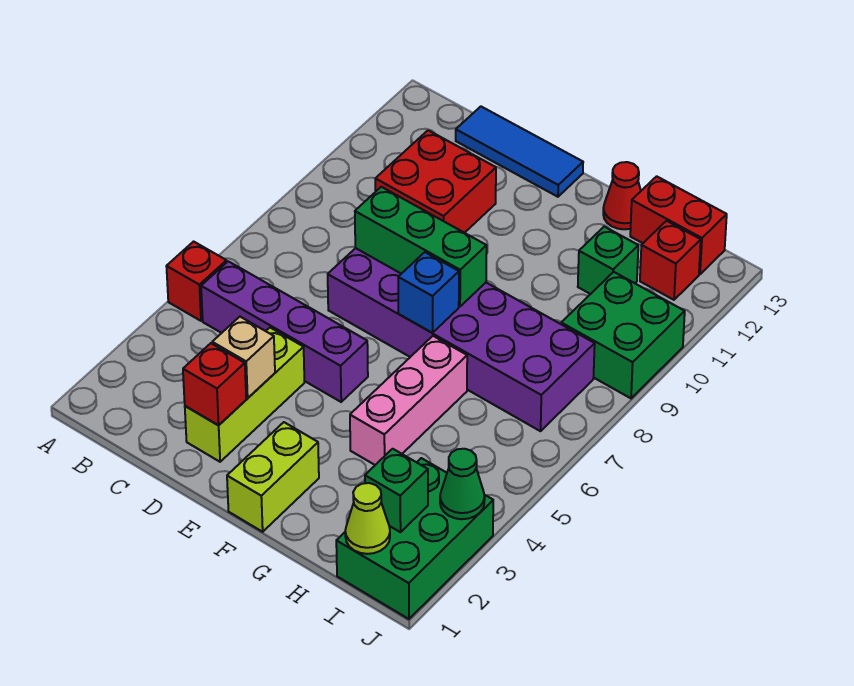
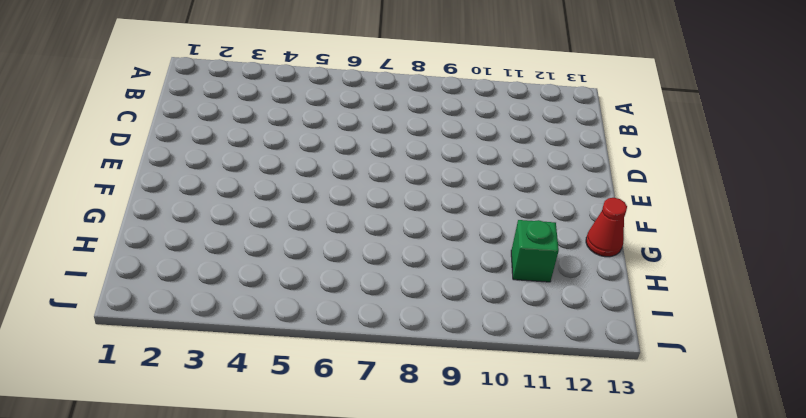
none -> red 1x1 brick [166,242,227,321]
none -> purple 1x4 brick [201,261,368,402]
none -> red 2x2 brick [375,130,496,233]

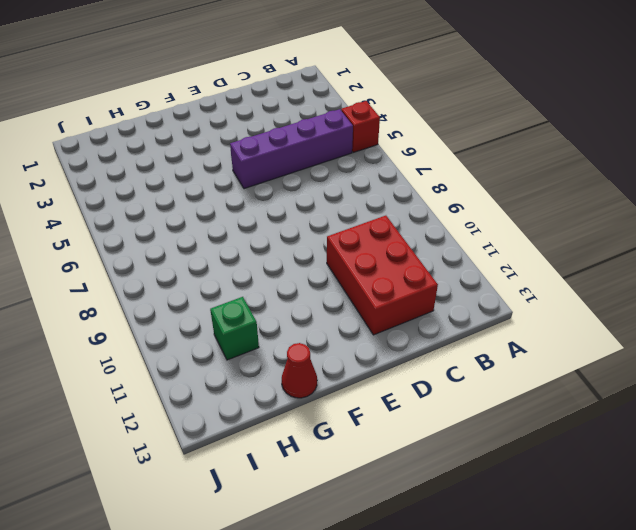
red 2x3 brick [327,215,438,335] -> red 2x2 brick [375,130,496,233]
none -> blue 1x3 tile [456,107,583,197]
none -> lime 1x3 brick [185,328,304,462]
none -> purple 2x6 brick [328,248,595,431]

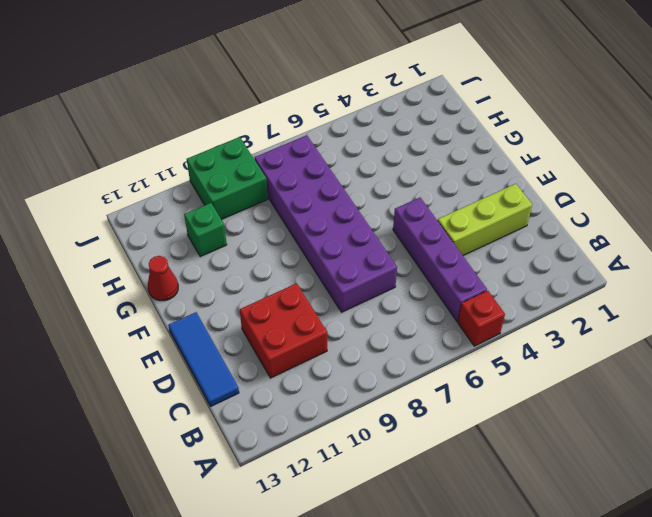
none -> lime 1x2 brick [227,422,319,532]
none -> pink 1x3 brick [350,336,467,465]
none -> red 1x2 brick [630,176,727,274]

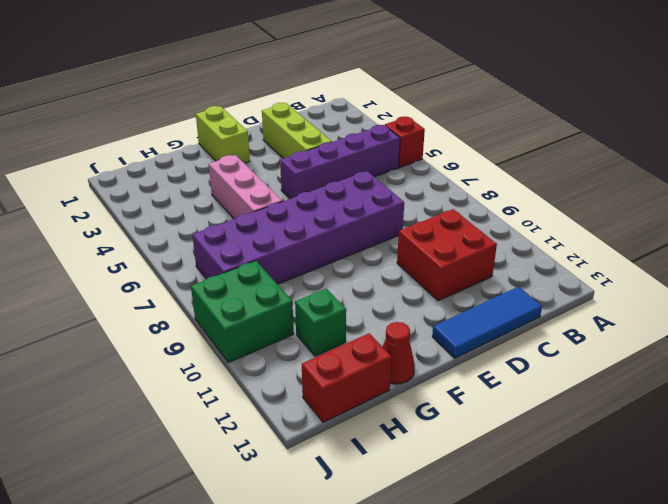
none -> green 2x3 brick [336,458,493,619]
none -> red 1x1 brick [640,221,701,300]
none -> red 1x1 brick [183,343,246,425]

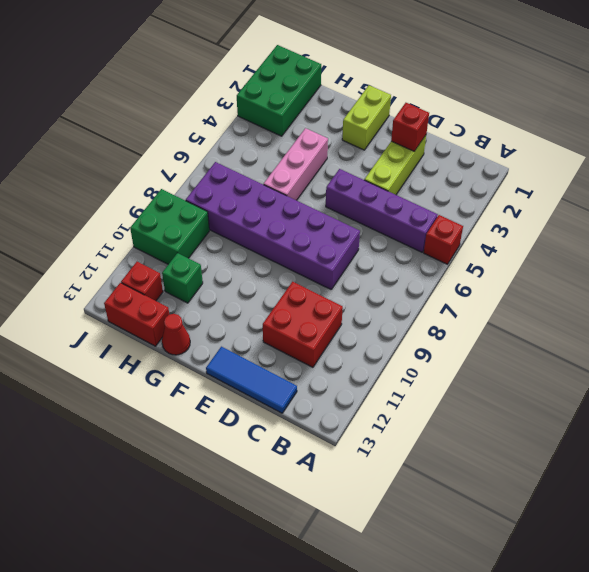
none -> tan 1x1 brick [212,317,275,398]
none -> green 1x3 brick [355,187,487,307]
none -> blue 1x1 brick [398,252,459,333]

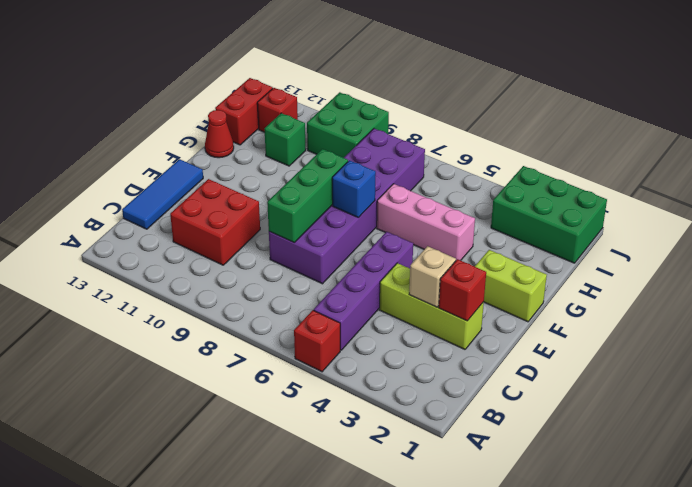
none -> lime 1x1 cone [345,483,390,554]
none -> green 1x1 brick [365,449,428,532]
none -> green 1x1 cone [440,449,485,519]

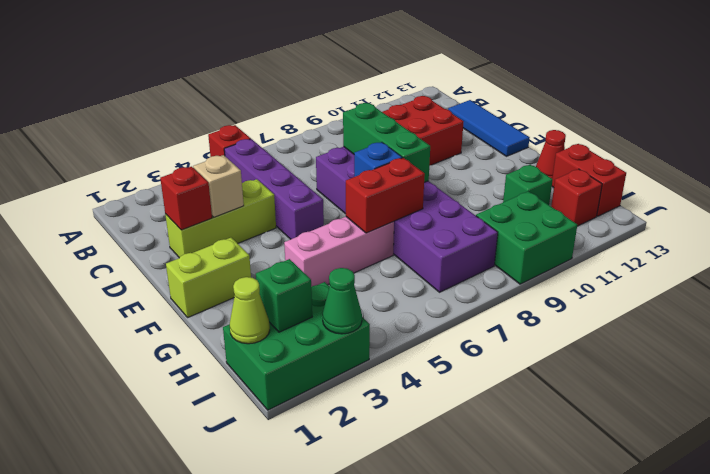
red 1x2 brick [346,158,425,233] -> none

